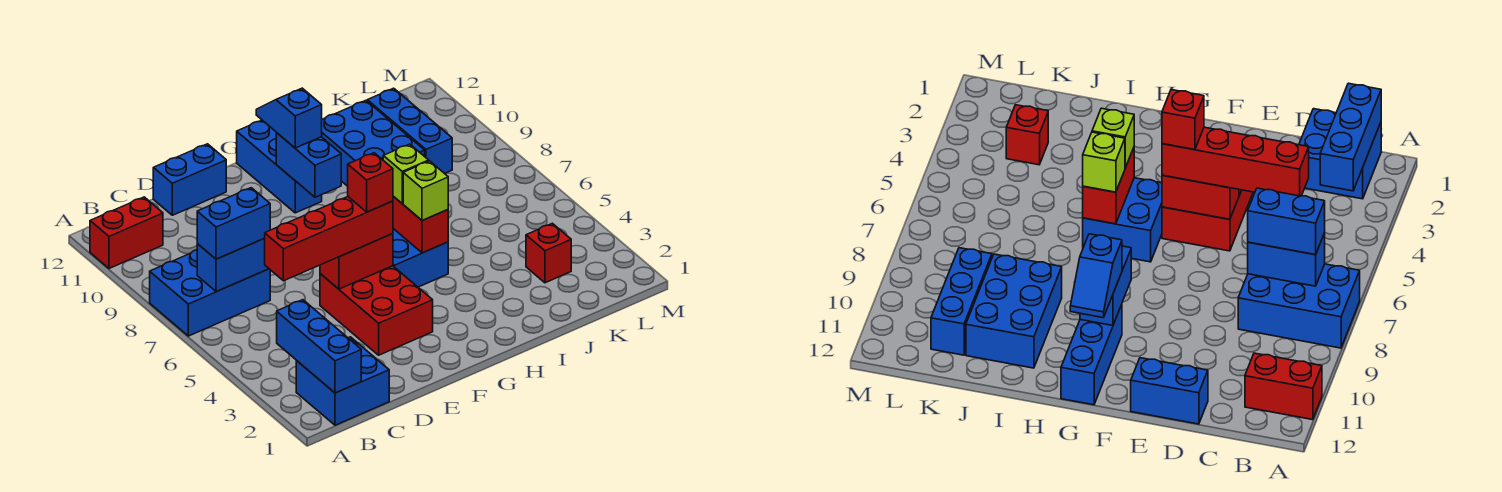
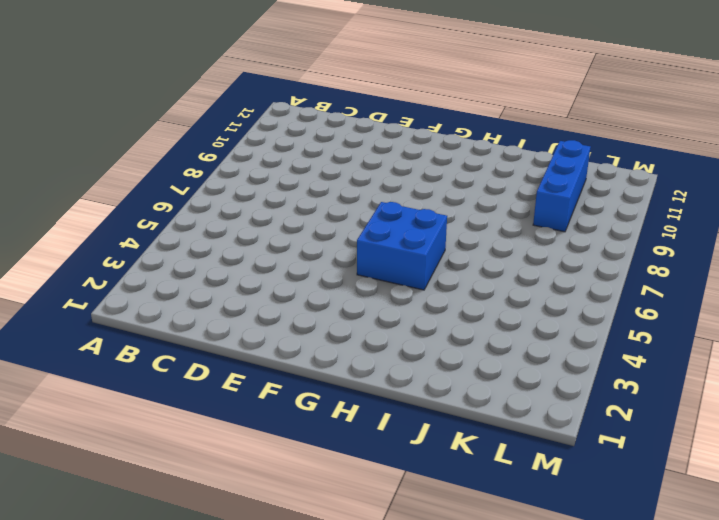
none -> blue 2x3 brick [150,250,270,336]
none -> red 1x2 brick [90,197,163,268]
none -> blue 2x2 brick [296,337,389,425]

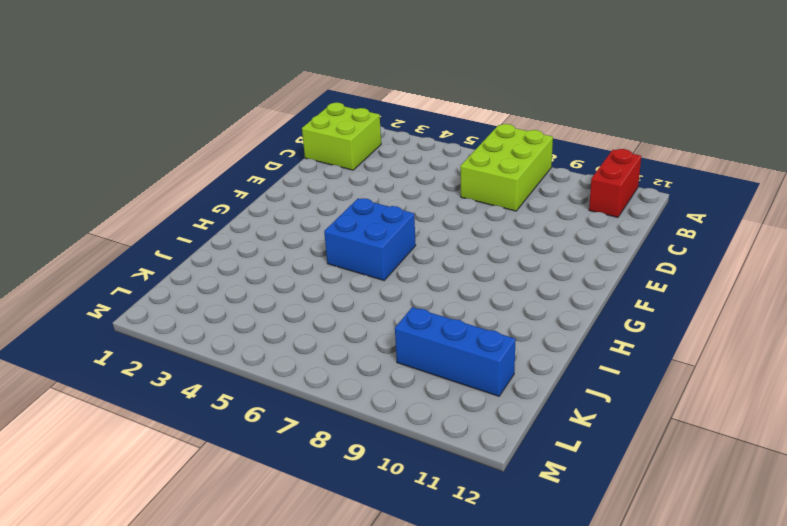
lime 2x3 brick [460,124,553,211] -> blue 2x3 brick [150,250,270,336]
lime 2x2 brick [302,103,381,170] -> blue 2x2 brick [296,337,389,425]
none -> blue 1x2 brick [153,144,226,215]
none -> red 2x3 brick [320,266,433,355]
none -> blue 1x3 brick [237,120,322,213]

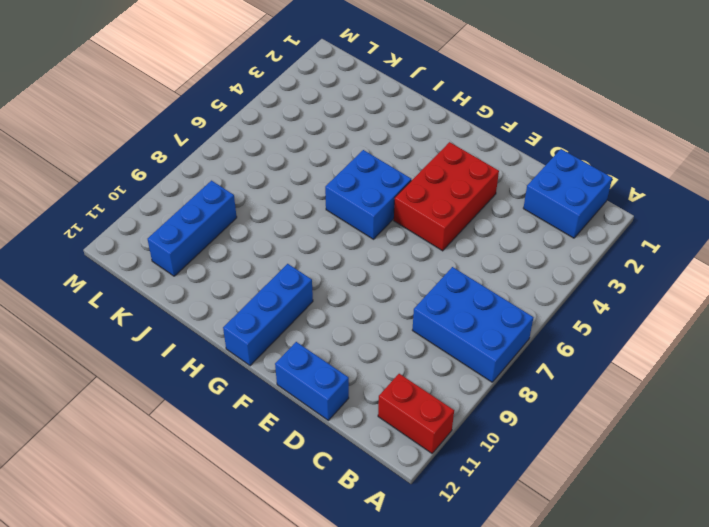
none -> blue 2x3 brick [322,101,425,186]
none -> red 1x1 brick [526,223,571,283]
none -> blue 1x3 brick [277,300,361,393]

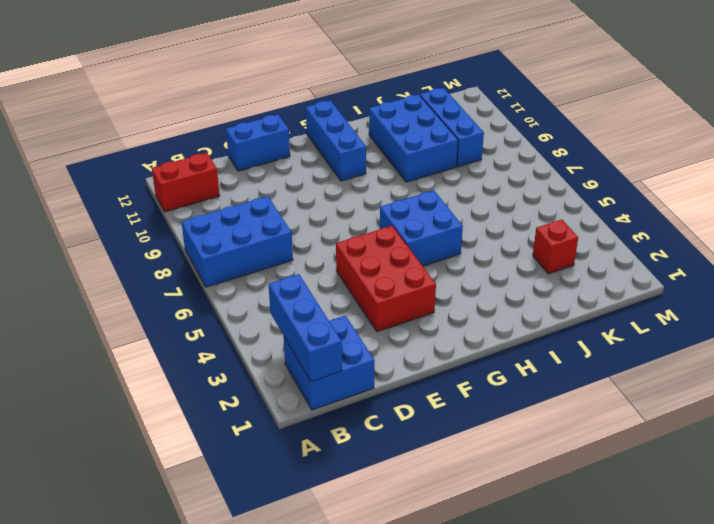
none -> blue 1x2 brick [197,238,269,292]
none -> red 1x2 brick [320,234,393,289]
none -> blue 1x2 brick [276,133,341,197]

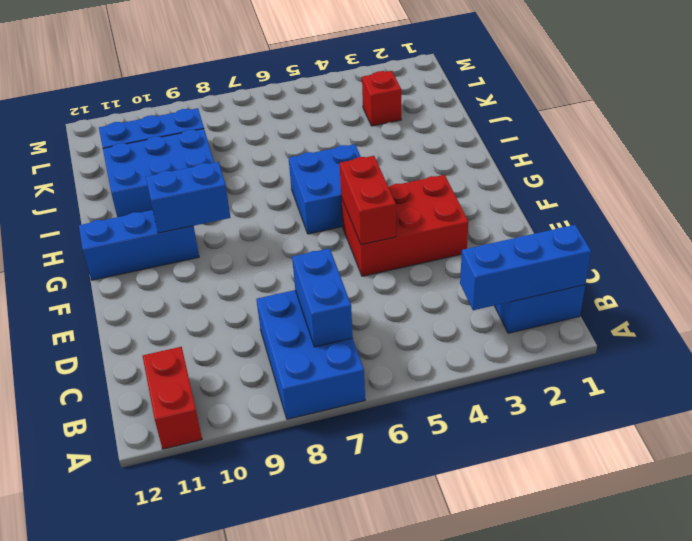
none -> blue 1x2 brick [153,144,226,215]
none -> red 1x2 brick [393,196,448,253]
none -> blue 1x2 brick [197,188,270,259]

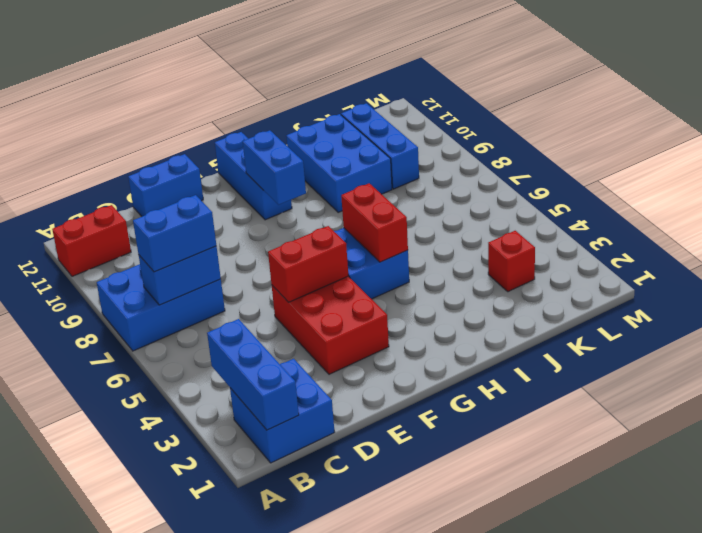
none -> red 1x4 brick [265,197,393,281]
none -> blue 1x2 slope [256,88,322,148]
none -> lime 1x1 brick [403,161,448,221]

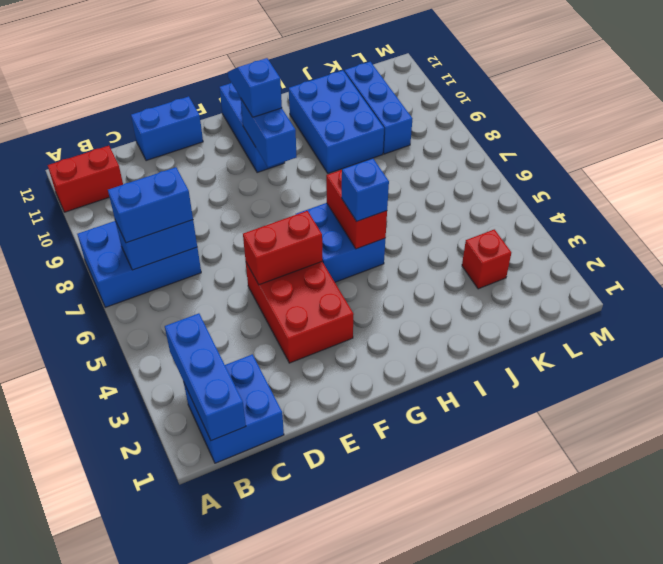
blue 1x1 brick [342,158,389,221] -> lime 1x1 brick [403,161,448,221]
none -> red 1x4 brick [265,197,393,281]
none -> lime 1x1 brick [383,144,429,203]
none -> red 1x1 brick [348,153,393,212]

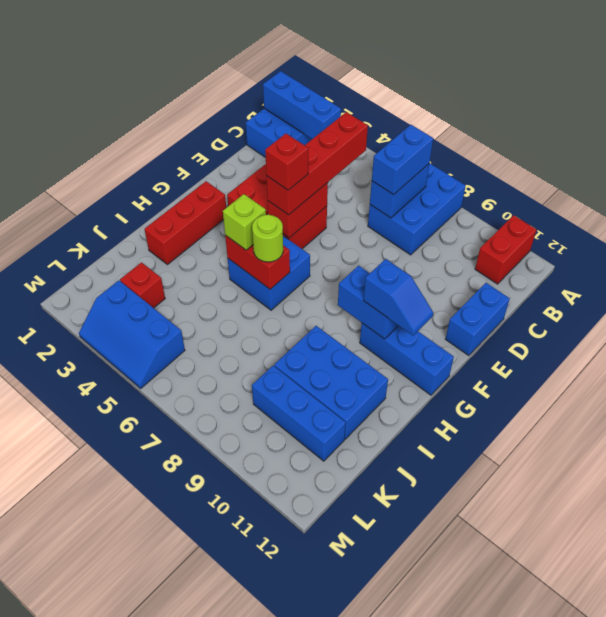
red 1x3 brick [145,181,226,265] -> none
lime 1x1 round brick [252,215,283,262] -> lime 1x1 brick [383,144,429,203]
blue 2x3 slope [79,280,185,388] -> none

